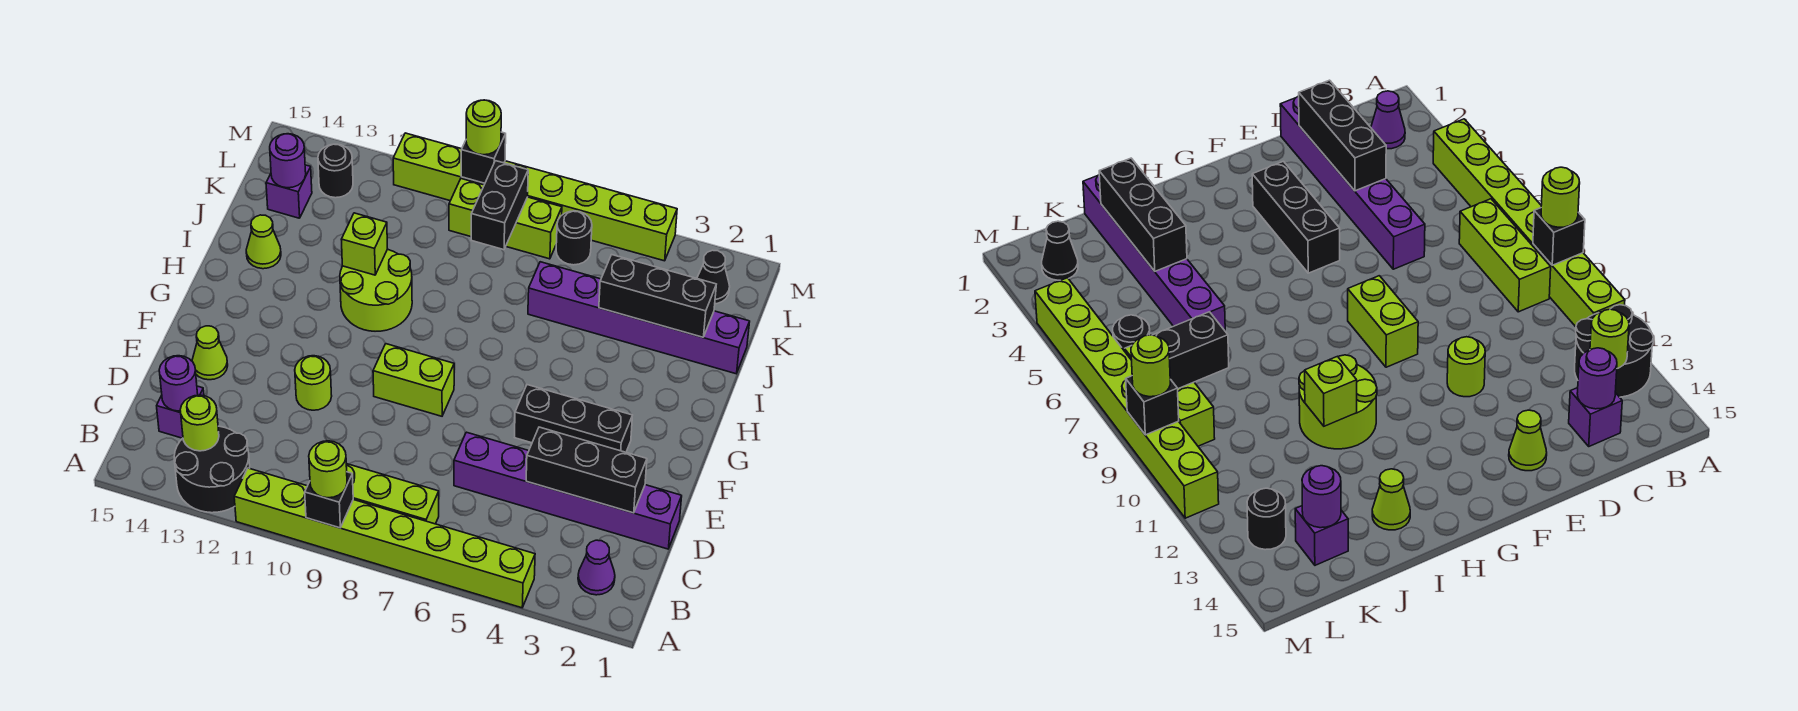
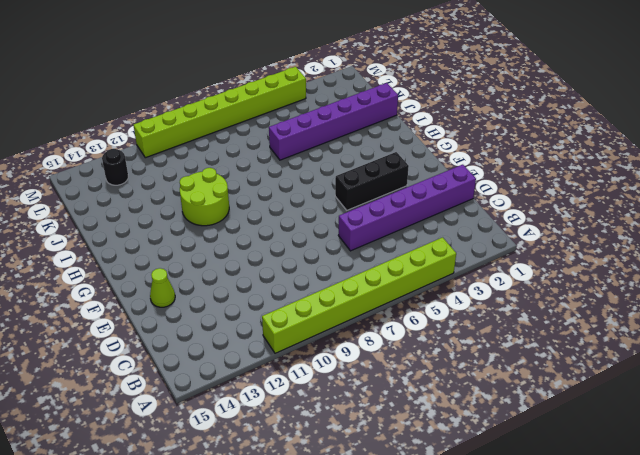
none -> black 2x2 round brick [174,426,250,513]
none -> purple 1x1 cone [578,540,615,595]
none -> lime 1x3 brick [346,464,439,524]
none -> purple 1x1 brick [157,386,204,438]

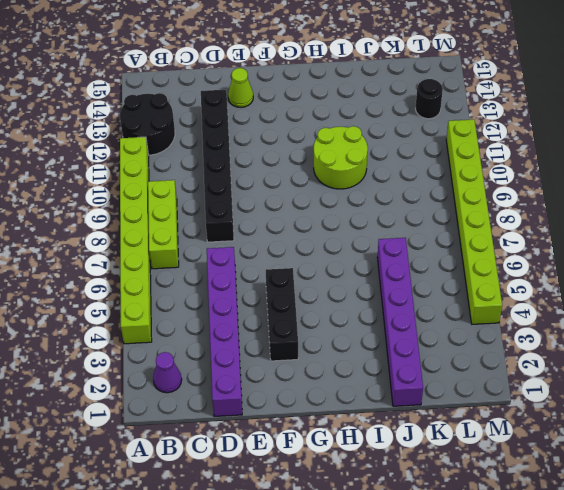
black 1x6 brick [201,90,234,242] -> none
none -> purple 1x1 brick [157,386,204,438]
none -> lime 1x1 round brick [295,356,332,410]
none -> lime 1x2 brick [373,344,454,416]
none -> lime 1x1 cone [246,215,281,269]

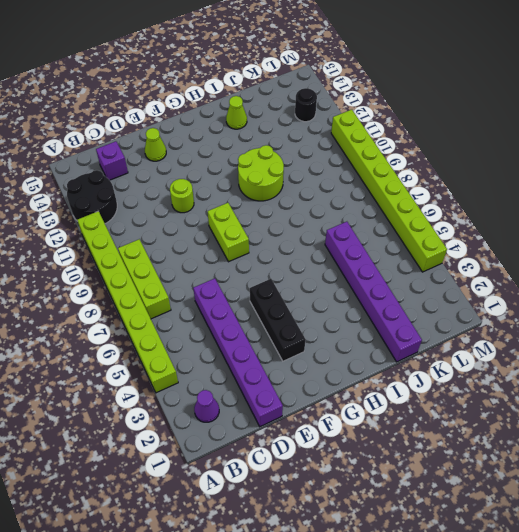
none -> purple 1x1 brick [266,165,312,218]
none -> black 1x1 cone [697,250,730,304]
none -> black 1x1 round brick [556,211,592,265]
none -> lime 1x3 brick [449,179,562,259]

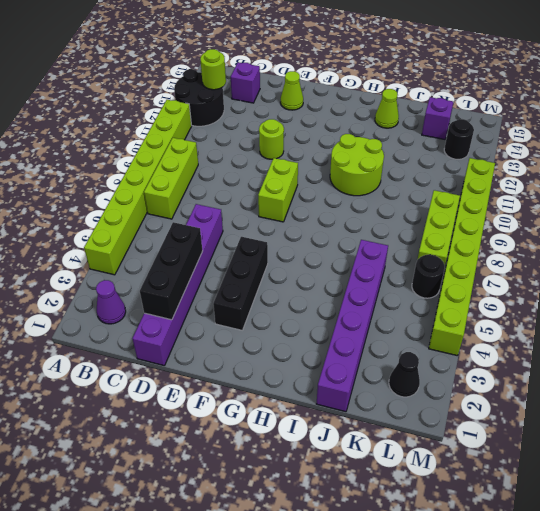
none -> black 1x1 brick [305,472,353,528]
none -> purple 1x1 round brick [159,356,198,411]
none -> lime 1x1 brick [341,213,387,275]
none -> black 1x3 brick [599,255,716,337]

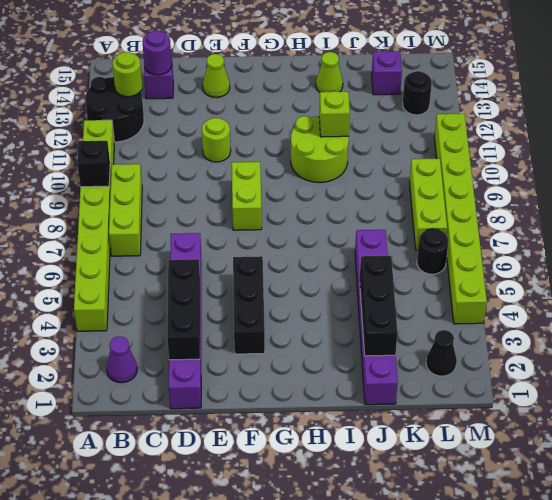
none -> black 1x2 brick [471,161,528,250]
none -> purple 1x1 round brick [270,134,306,188]
none -> black 1x1 brick [461,132,506,183]
none -> lime 1x1 round brick [309,441,347,498]

